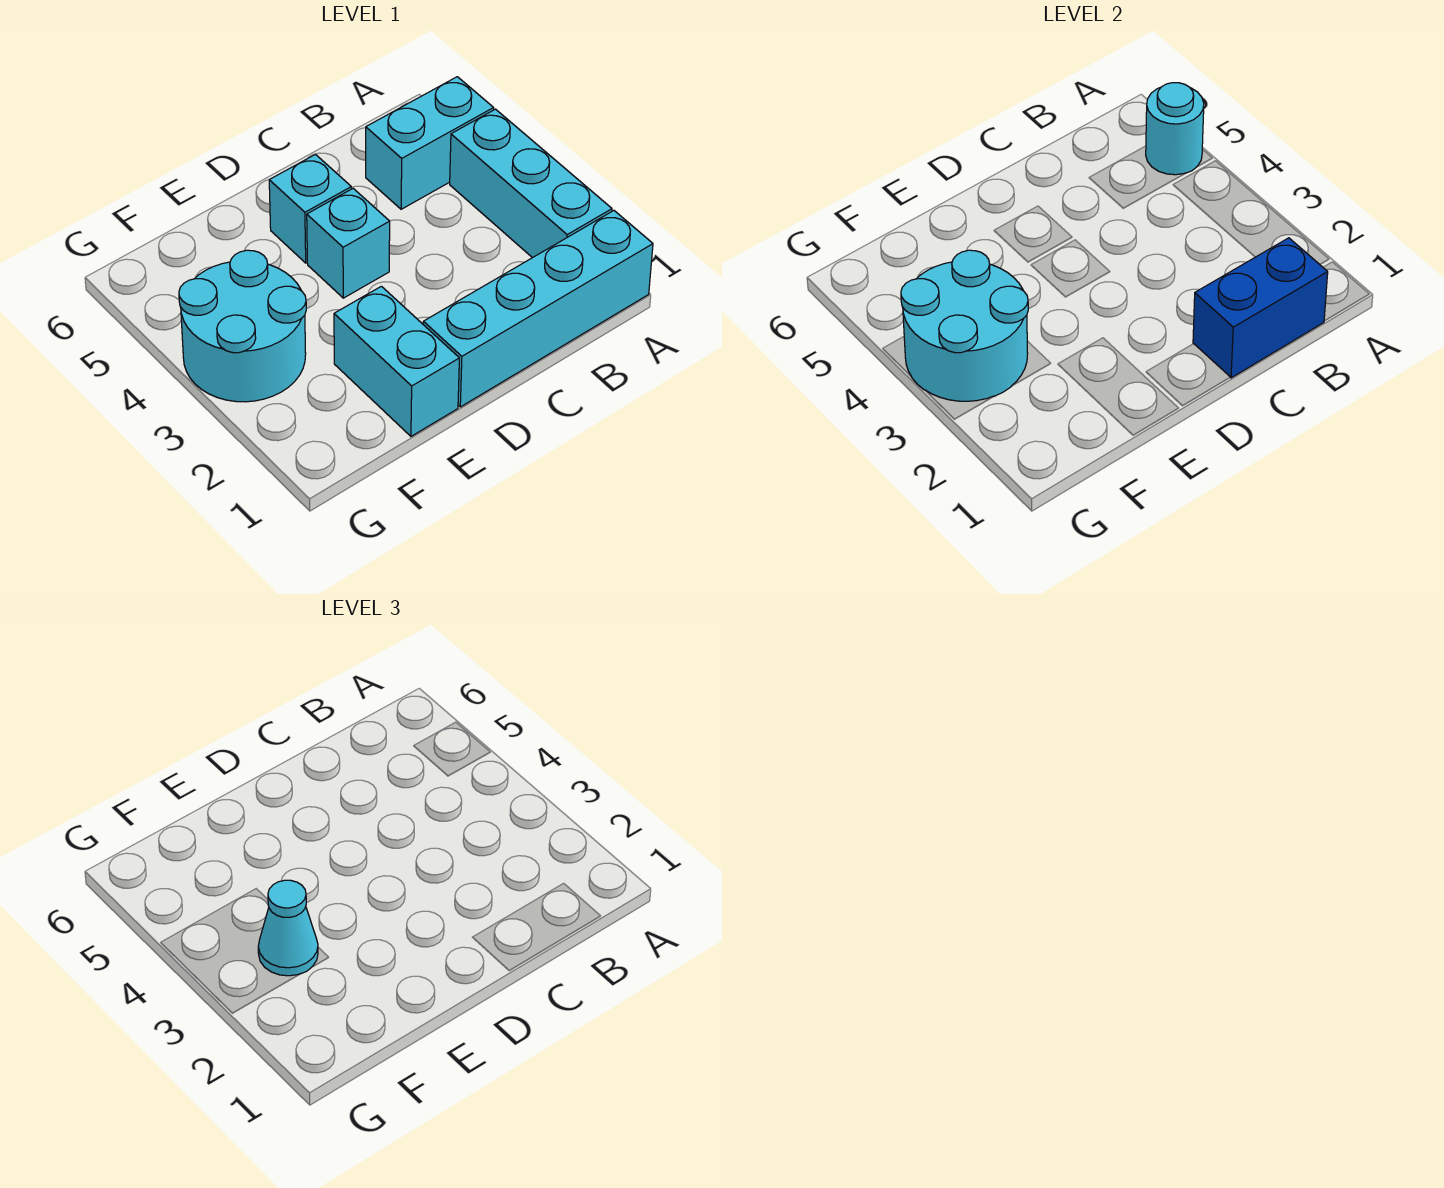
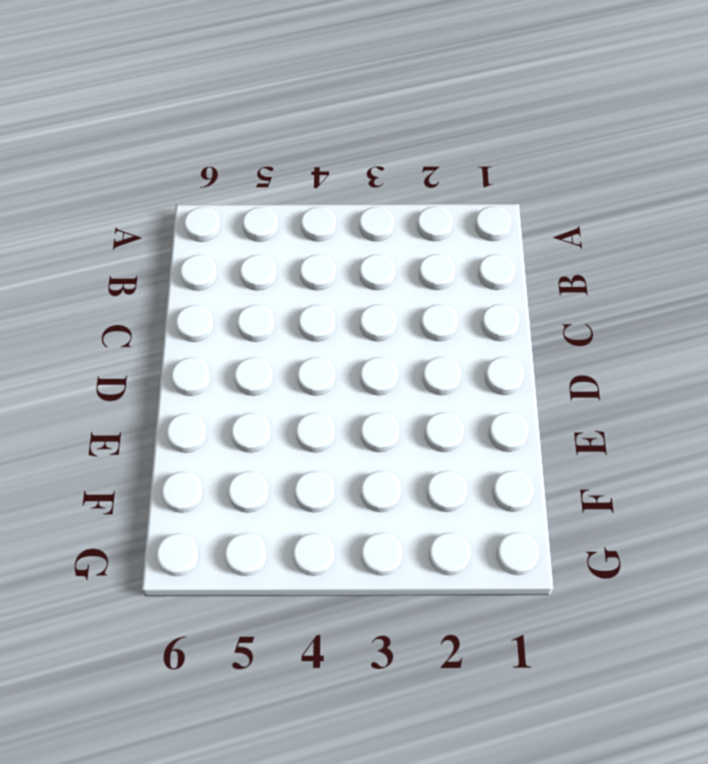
none -> cyan 1x4 brick [423,211,653,407]
none -> cyan 1x3 brick [450,109,612,258]

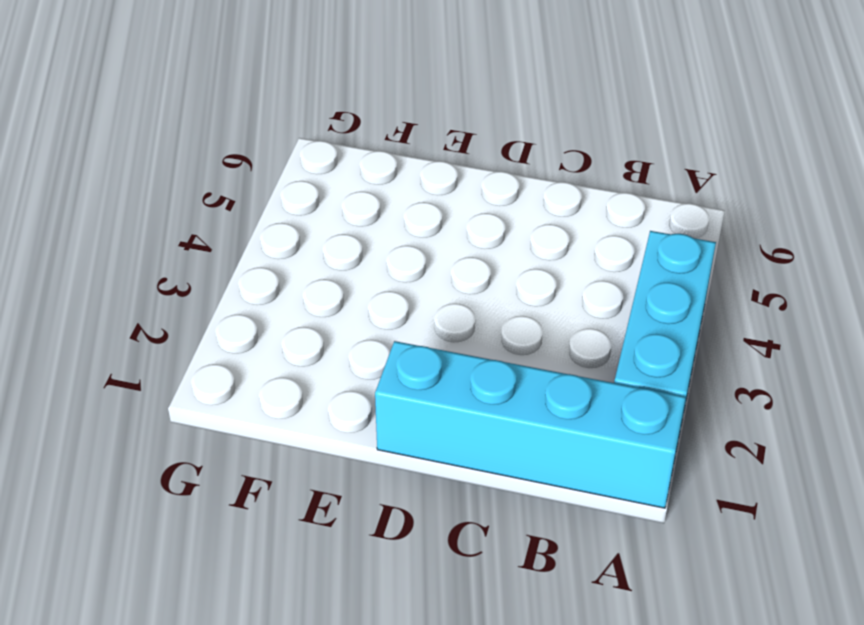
none -> cyan 1x2 brick [366,77,494,209]
none -> cyan 1x1 brick [307,189,390,298]

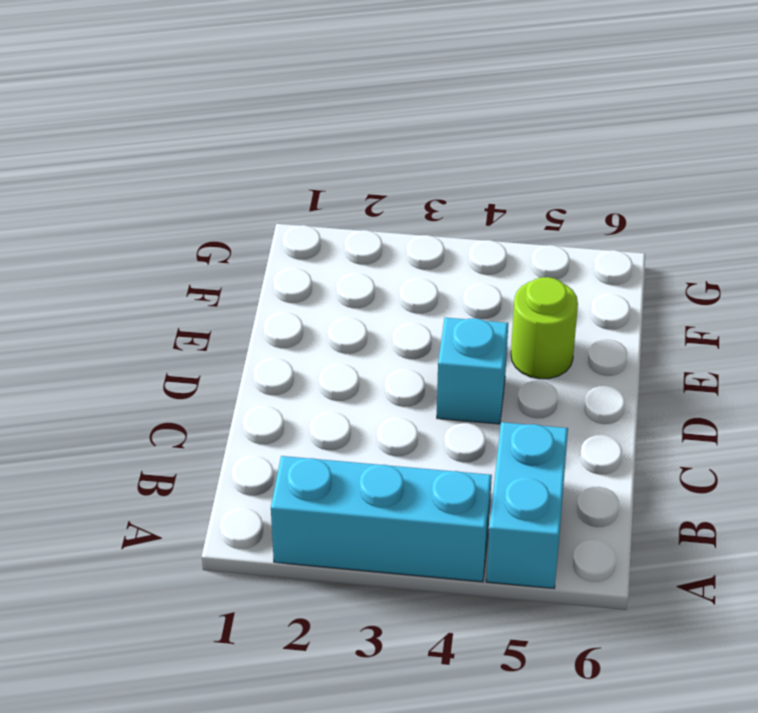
lime 1x1 round brick [511,277,578,379] -> none
none -> cyan 1x4 brick [423,211,653,407]
none -> cyan 1x1 brick [269,154,351,263]

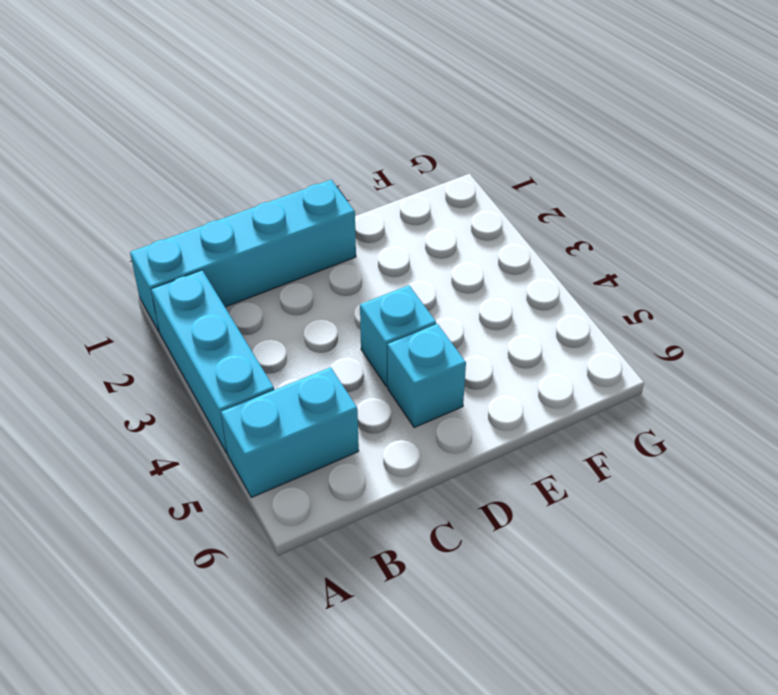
none -> cyan 1x2 brick [334,286,459,436]
none -> cyan 2x2 round brick [179,250,306,402]

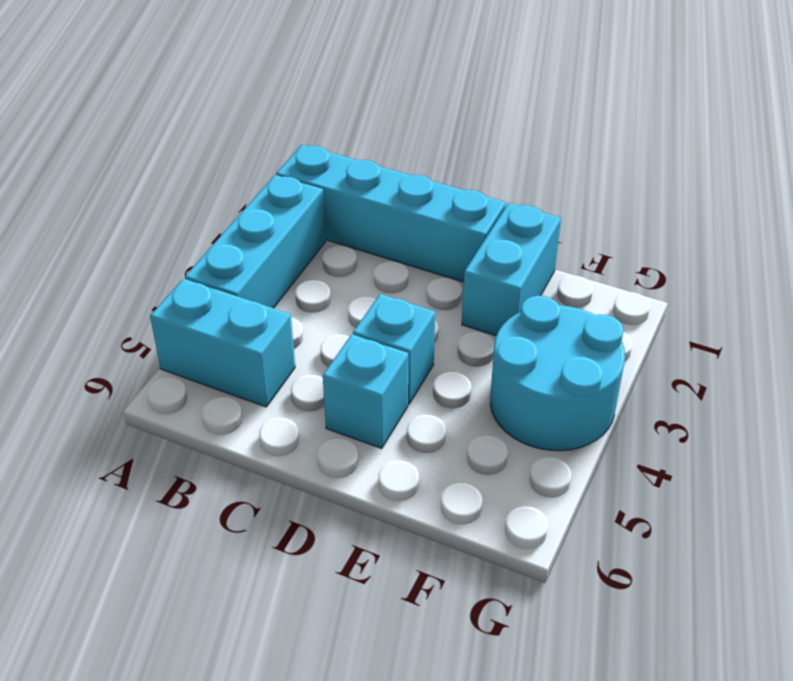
none -> cyan 1x1 round brick [1146,83,1204,175]
none -> blue 1x2 brick [1193,238,1328,378]

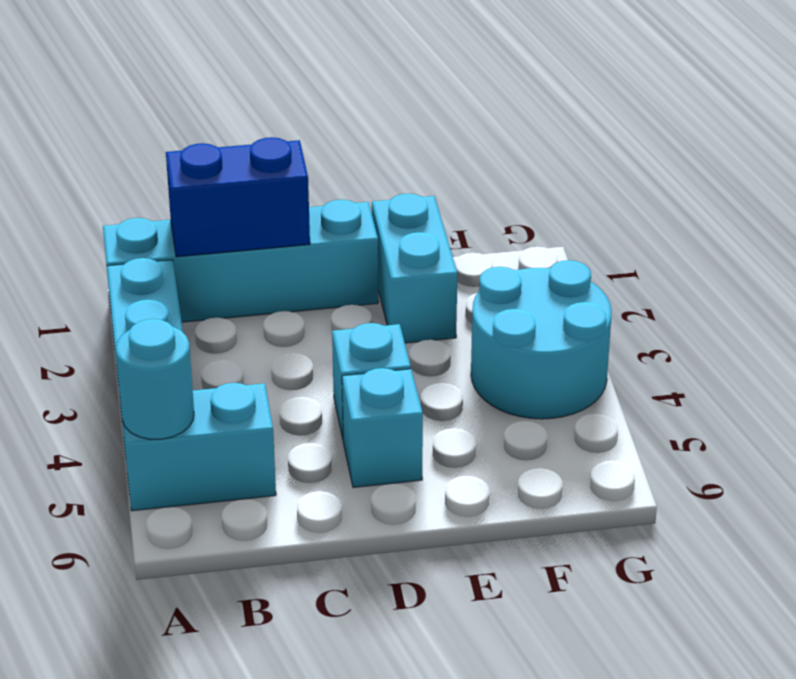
none -> cyan 2x2 round brick [901,250,1028,401]
none -> cyan 1x1 cone [258,880,318,976]

